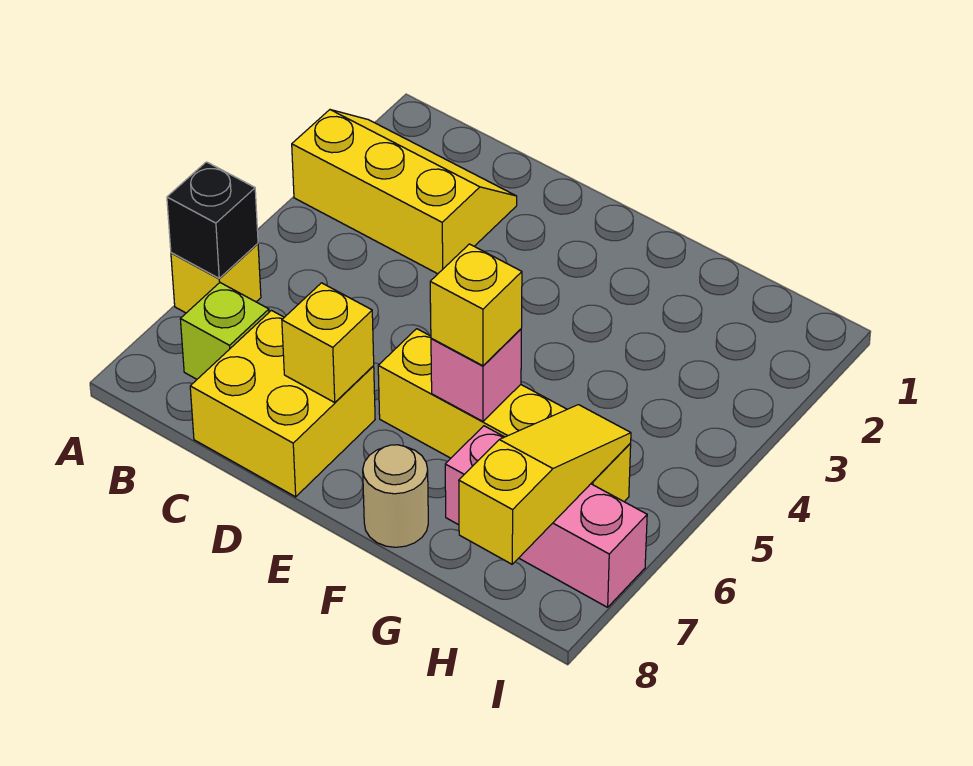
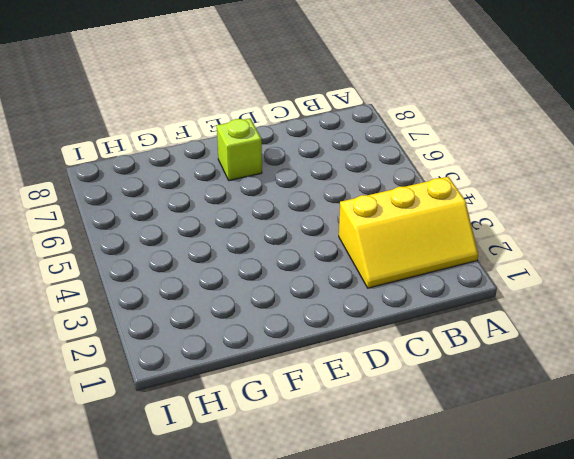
lime 1x1 brick [217,118,262,181] -> lime 1x1 brick moved to [180,283,269,379]
none -> yellow 1x1 brick [171,244,261,313]
none -> yellow 2x2 brick [190,310,375,497]
none -> yellow 1x4 brick [378,329,631,502]

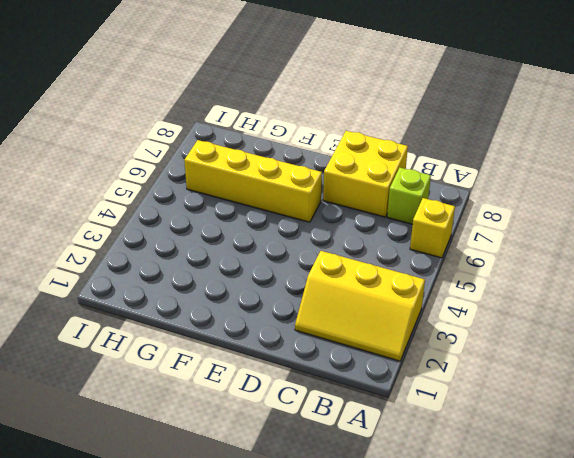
none -> tan 1x1 round brick [363,445,428,547]
none -> pink 1x3 brick [445,426,647,607]
none -> black 1x1 brick [167,162,258,278]

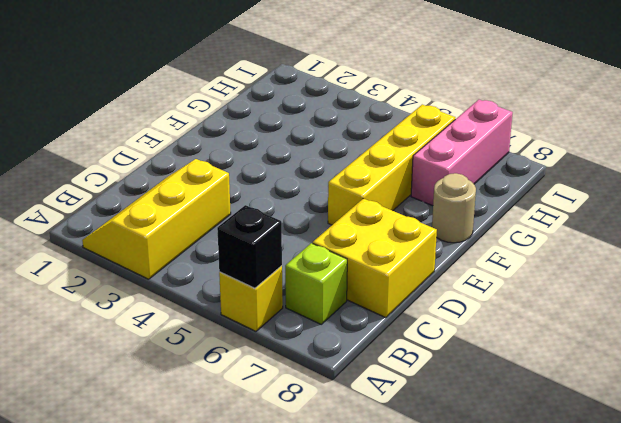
none -> yellow 1x1 brick [282,283,374,402]
none -> pink 1x1 brick [431,329,521,421]
none -> yellow 1x3 slope [459,405,631,564]

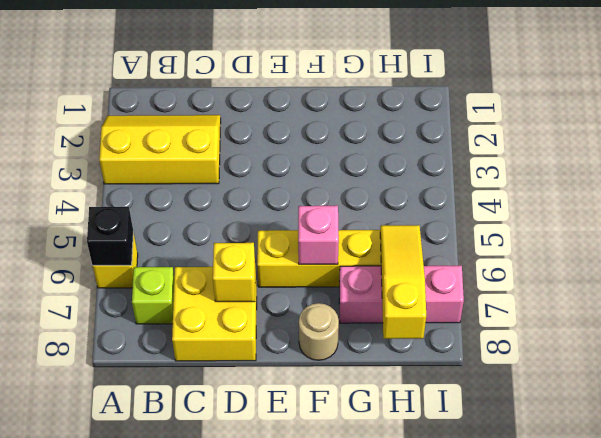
none -> yellow 1x1 brick [430,244,522,366]

